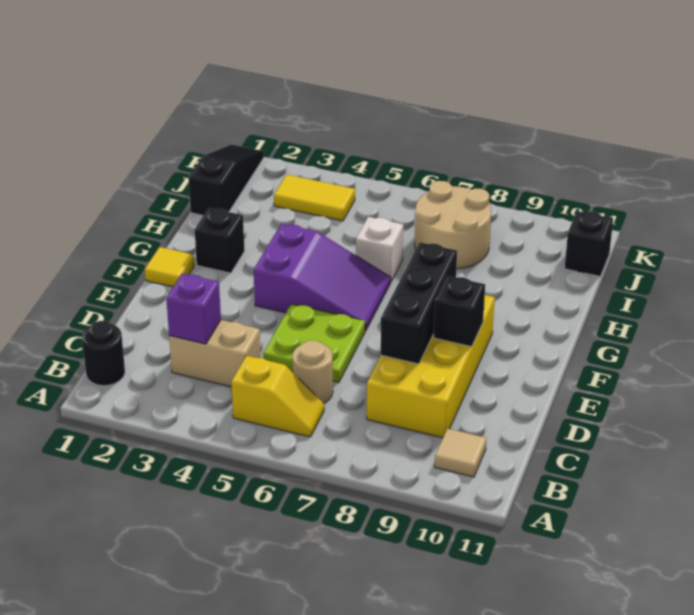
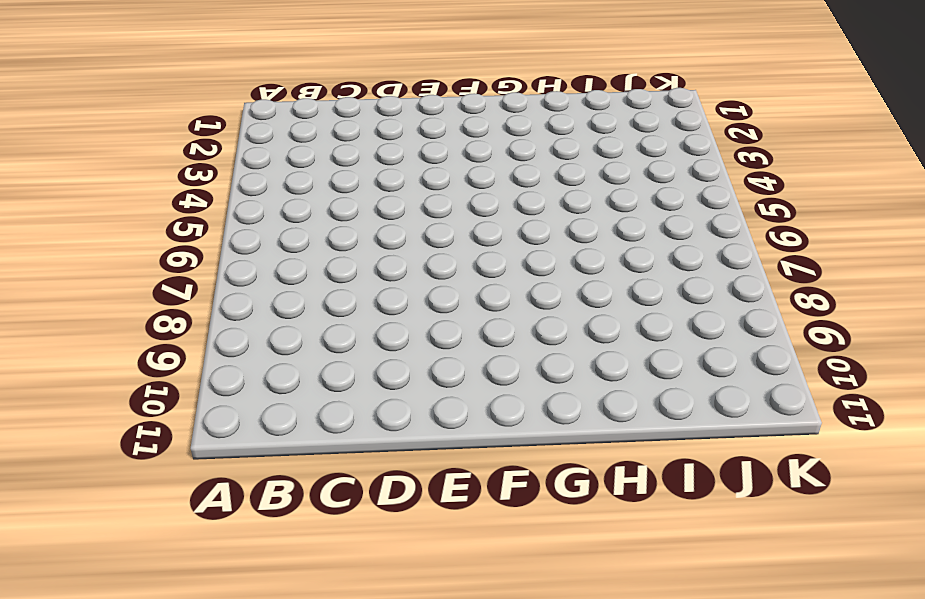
none -> black 1x1 round brick [82,321,125,386]
none -> yellow 1x2 slope [231,356,324,437]
none -> tan 1x1 tile [435,428,487,477]

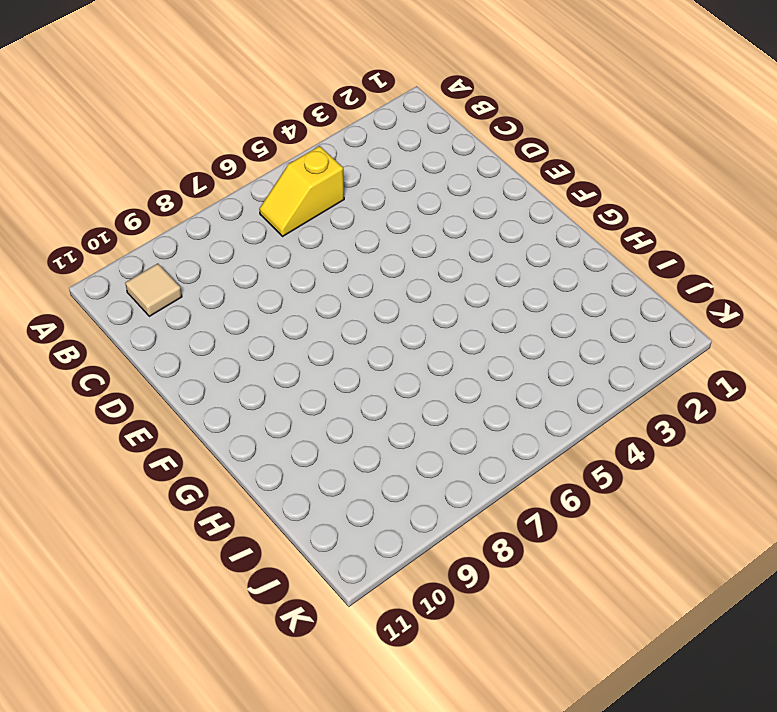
none -> black 1x1 round brick [82,321,125,386]
none -> tan 1x2 brick [169,320,261,387]
none -> tan 1x1 round brick [292,340,333,403]

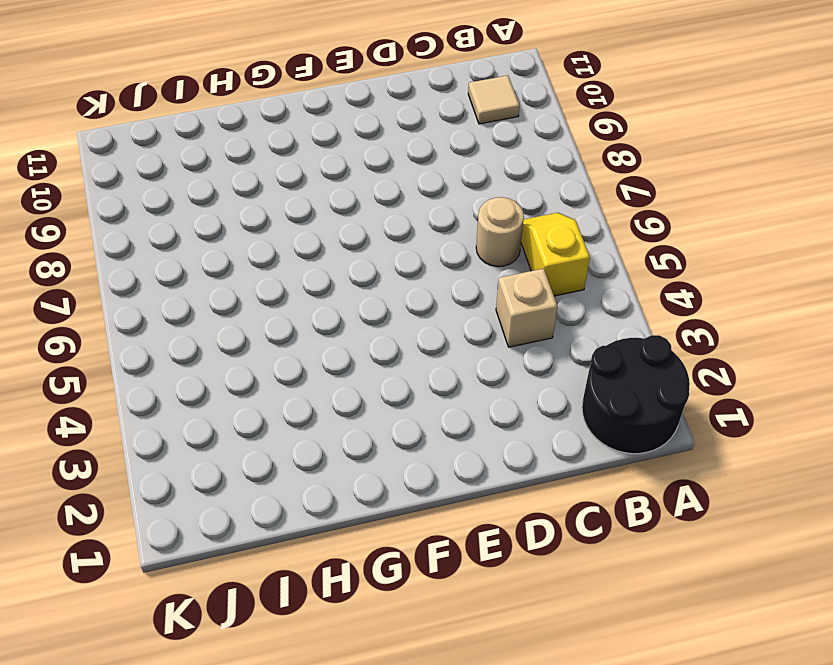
black 2x2 round brick [582,335,690,454] -> black 1x1 round brick [82,321,125,386]
tan 1x1 brick [496,269,557,347] -> tan 1x2 brick [169,320,261,387]
none -> yellow 2x4 brick [367,295,495,438]
none -> lime 2x2 plate [263,304,365,383]
none -> yellow 1x1 tile [145,247,194,287]

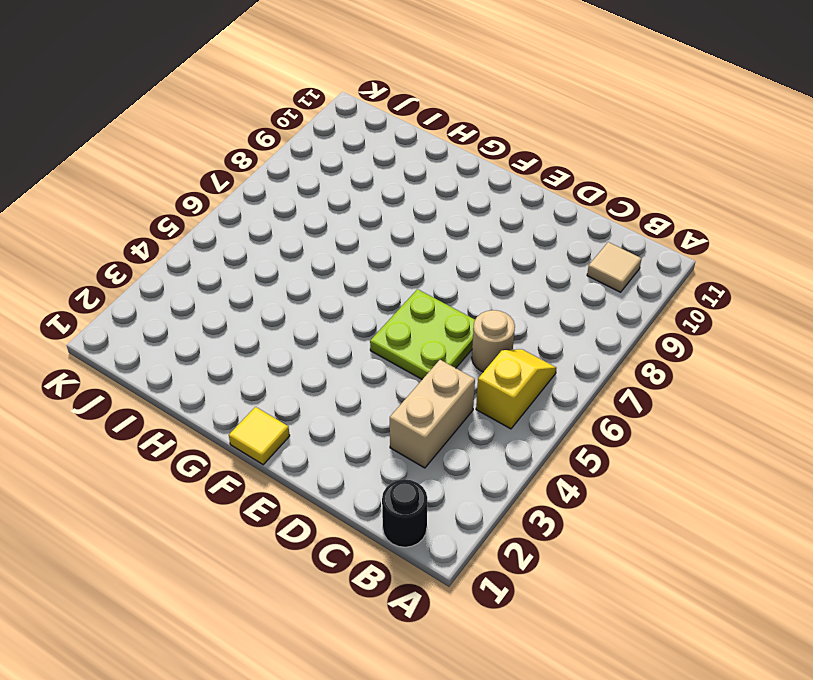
none -> yellow 2x4 brick [367,295,495,438]
none -> purple 2x3 slope [254,224,391,331]
none -> black 1x1 brick [195,208,245,273]

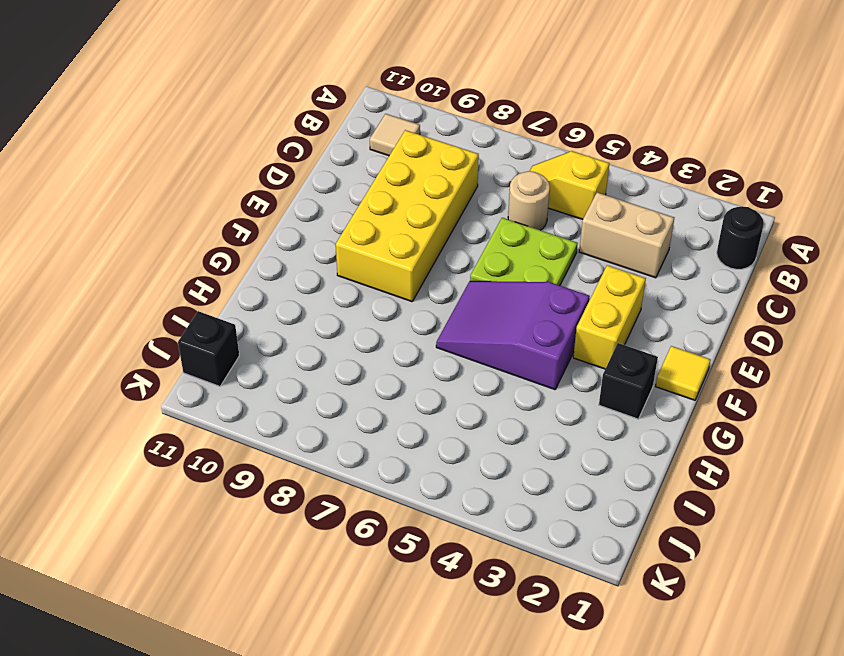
yellow 1x2 brick [573,265,646,369] -> none
none -> white 1x1 brick [356,217,403,282]
none -> black 1x3 slope [189,144,264,215]
none -> tan 2x2 round brick [415,181,491,269]

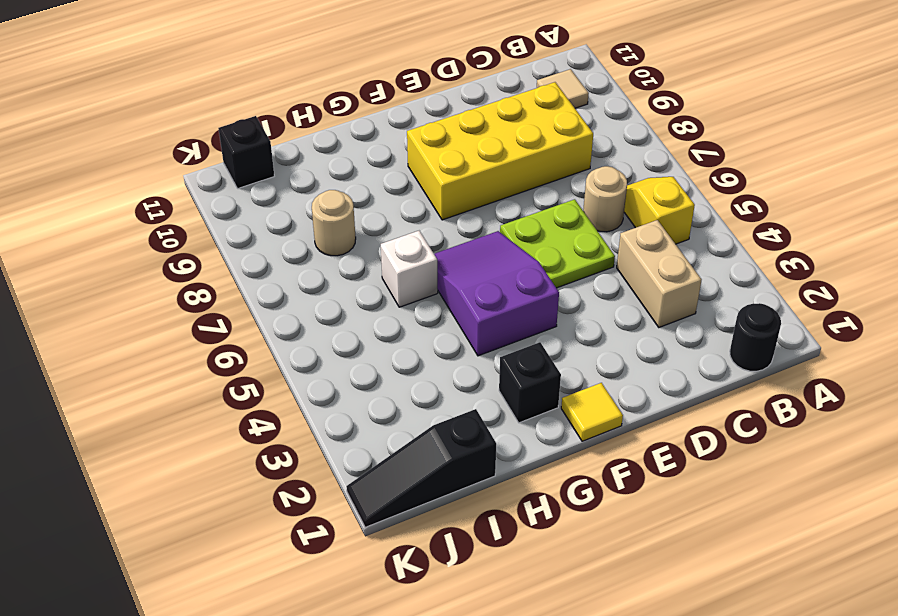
tan 1x1 round brick [312,190,356,256] -> tan 2x2 round brick [415,181,491,269]
none -> yellow 1x2 tile [274,175,355,221]
none -> purple 1x1 brick [166,273,221,344]
none -> black 1x3 brick [381,242,457,364]

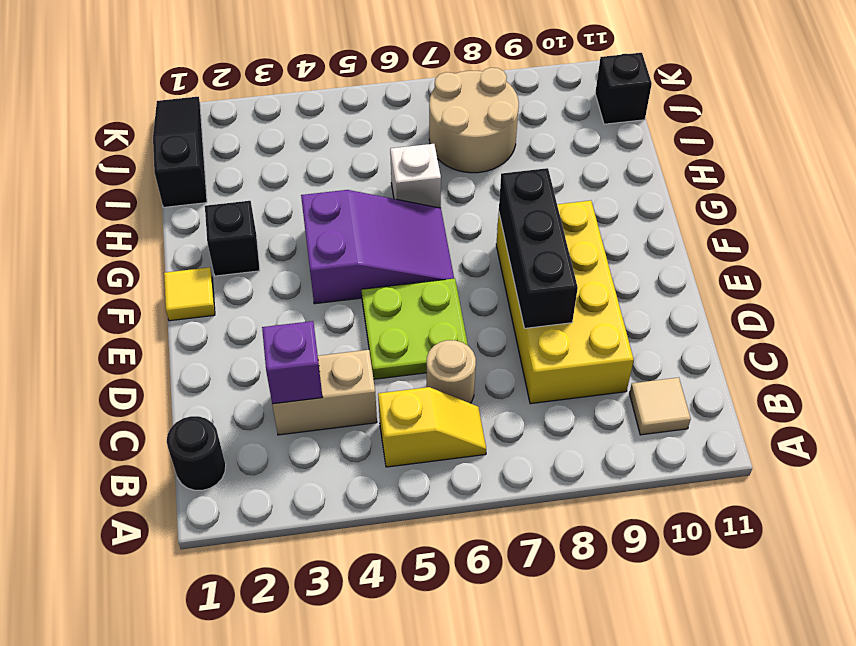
none -> yellow 1x2 tile [274,175,355,221]
none -> black 1x1 brick [434,276,485,347]

